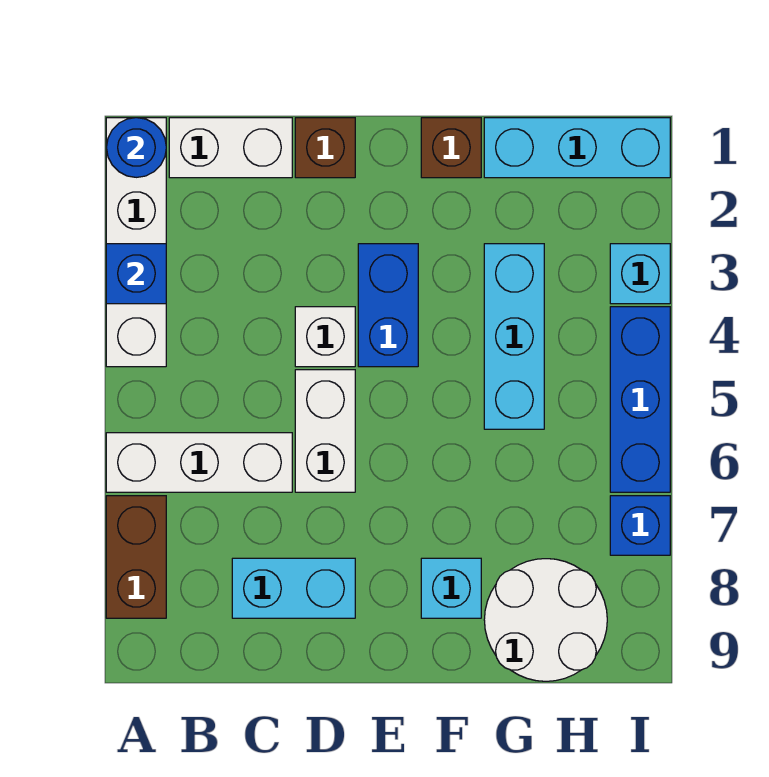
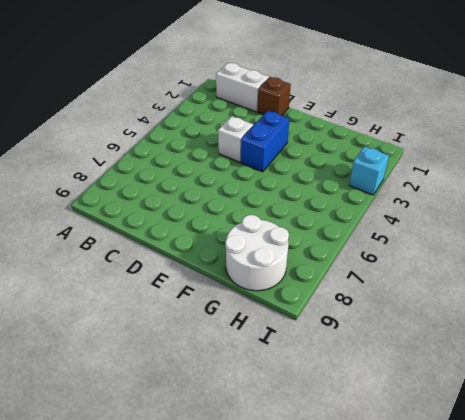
none -> white 1x4 brick [106,118,166,367]
none -> white 1x3 brick [106,433,292,492]
none -> brown 1x2 brick [106,496,166,618]

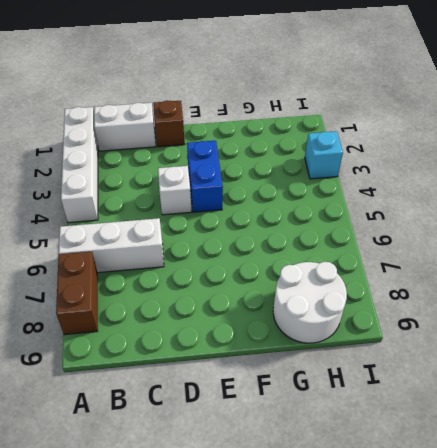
none -> cyan 1x2 brick [232,558,355,618]
none -> white 1x2 brick [295,370,355,492]
none -> brown 1x1 brick [421,118,481,178]

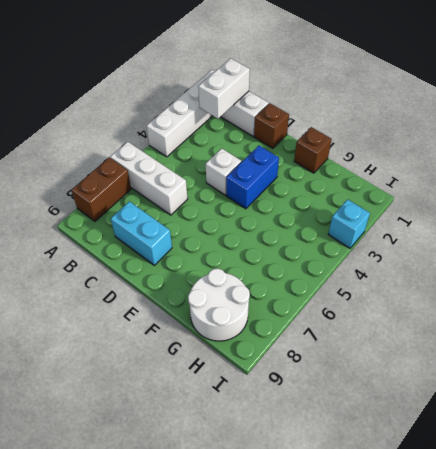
white 1x2 brick [198,58,250,119] -> white 1x2 brick moved to [295,370,355,492]
none -> cyan 1x1 brick [421,558,481,618]
none -> cyan 1x3 brick [484,118,670,178]
none -> cyan 1x3 brick [484,244,544,429]

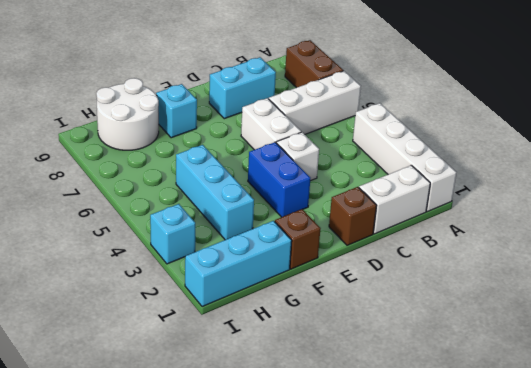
none -> blue 1x3 brick [610,307,670,492]
none -> blue 1x1 brick [610,496,670,555]
none -> blue 1x1 round brick [107,118,166,177]

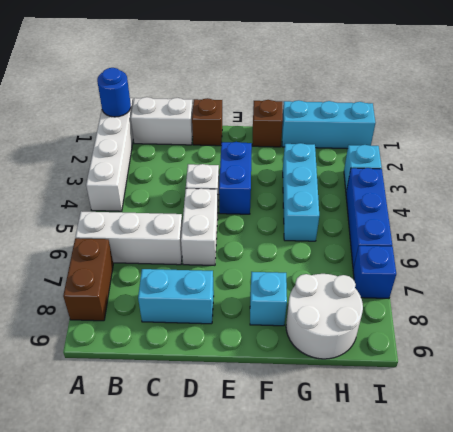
none -> blue 1x1 brick [106,244,166,304]

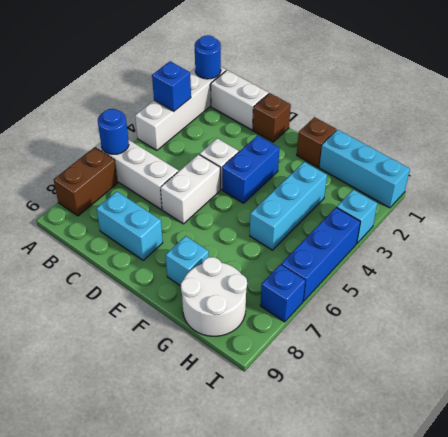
blue 1x1 round brick [98,109,129,154] -> none

